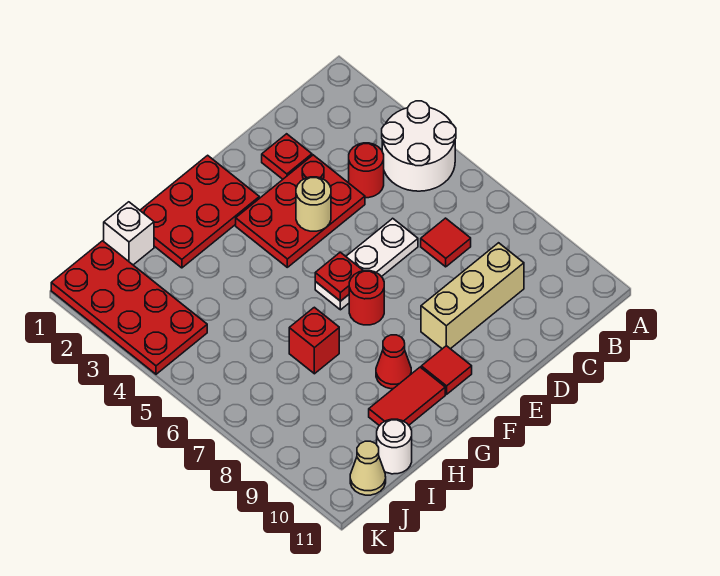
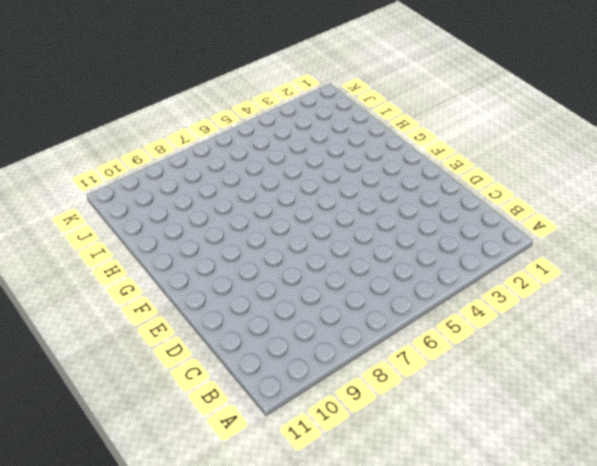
none -> white 2x2 round brick [382,101,456,191]
none -> red 1x1 round brick [349,143,384,198]
none -> red 1x1 tile [421,218,471,267]

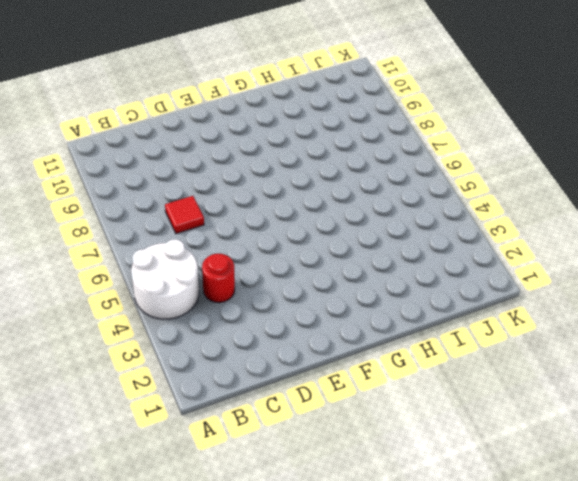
none -> tan 1x3 brick [421,243,524,349]
none -> red 1x1 plate [262,134,312,179]
none -> red 2x3 plate [236,155,365,267]

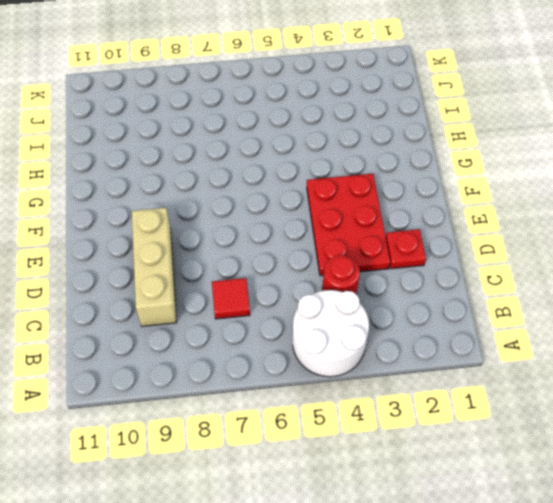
none -> white 1x3 plate [315,218,418,310]
none -> red 2x3 plate [140,155,259,268]
none -> red 1x1 round brick [349,271,384,325]

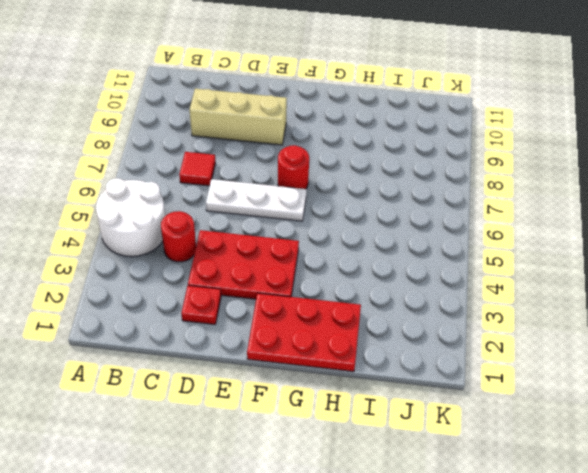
none -> red 1x1 tile [421,346,472,394]
none -> red 1x1 cone [376,335,411,389]
none -> red 1x2 tile [369,367,445,426]

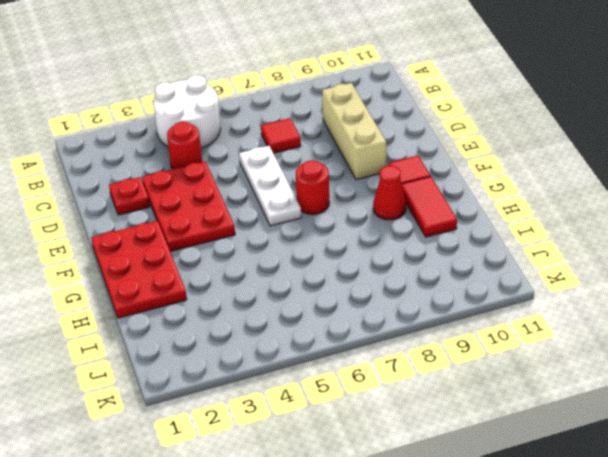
none -> red 1x1 brick [289,307,339,374]
none -> white 1x1 brick [104,202,154,265]
none -> white 1x1 round brick [377,419,412,474]

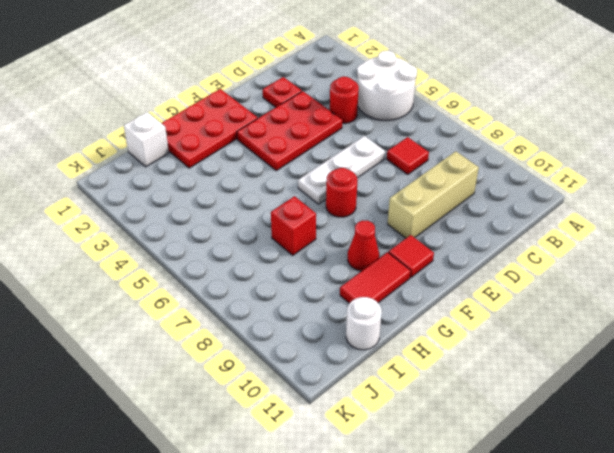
none -> red 2x4 plate [51,241,207,374]
none -> tan 1x1 cone [350,441,386,495]
none -> tan 1x1 round brick [296,177,331,231]

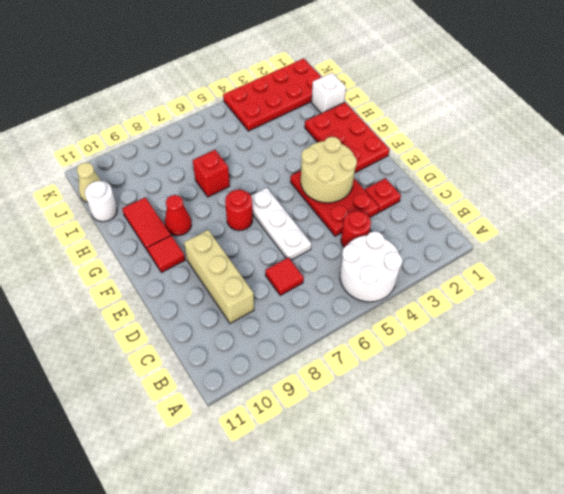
tan 2x2 round brick [301,137,357,203] -> tan 1x1 round brick [296,177,331,231]
none -> red 1x1 plate [315,252,363,301]

